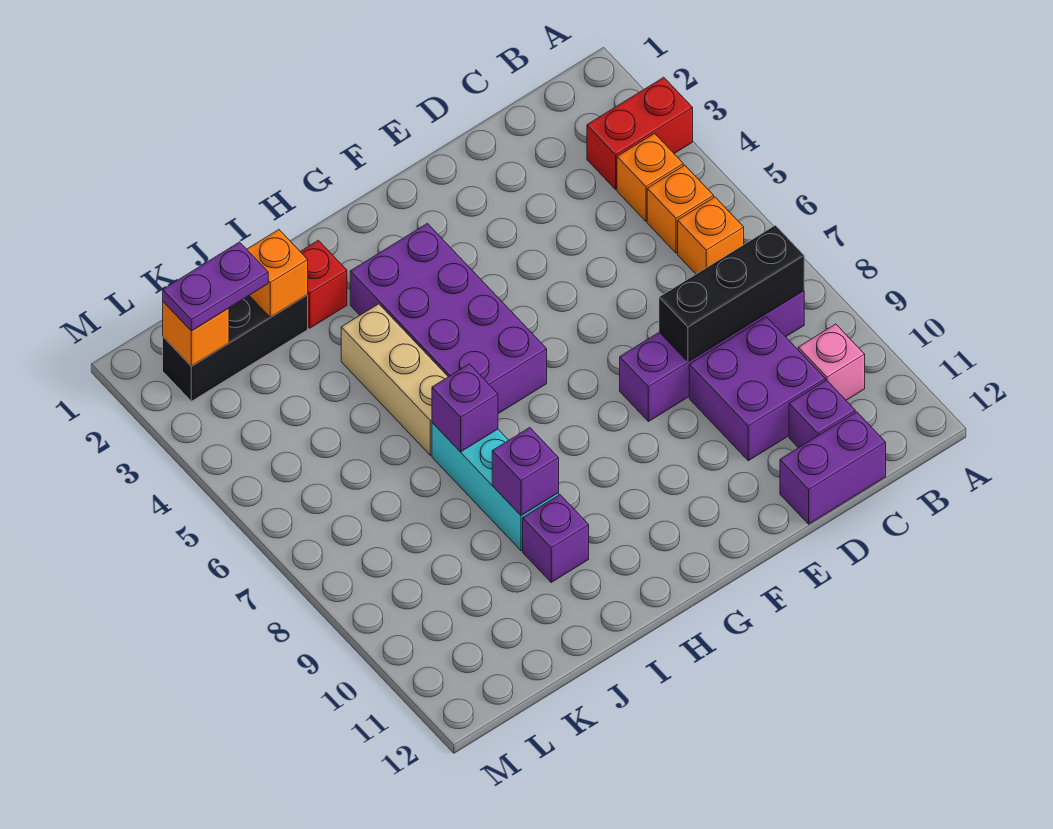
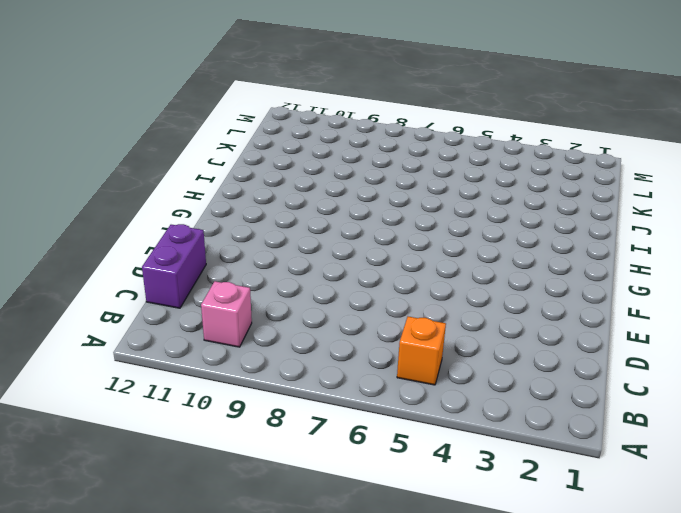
none -> red 1x2 brick [587,77,693,189]
none -> orange 1x1 brick [617,134,683,221]
none -> orange 1x1 brick [678,197,744,274]

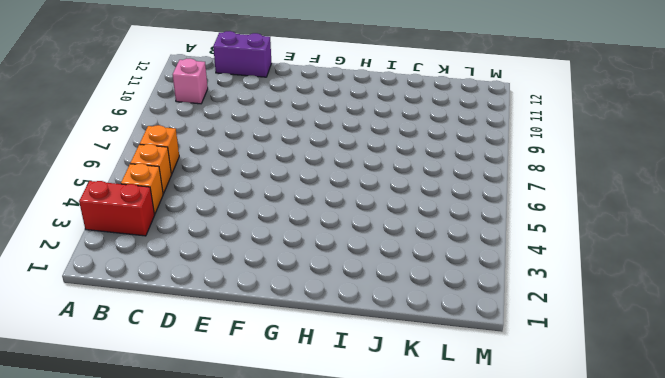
none -> purple 1x4 brick [620,291,804,422]
none -> purple 2x2 brick [689,317,825,461]
none -> purple 1x1 brick [789,380,855,448]

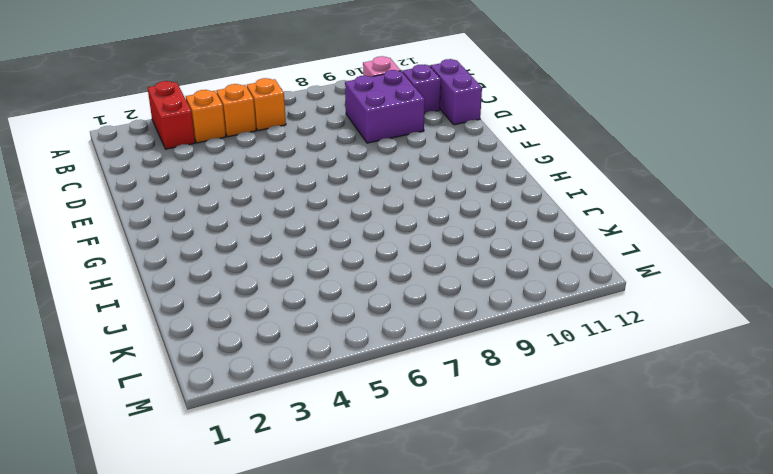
none -> purple 1x4 brick [620,291,804,422]
none -> purple 2x4 brick [350,223,547,414]
none -> red 1x1 brick [300,240,347,328]

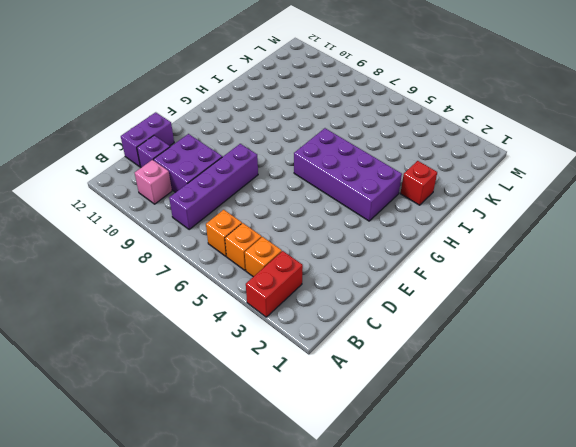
none -> tan 1x3 brick [341,304,448,455]
none -> cyan 1x3 brick [432,423,559,551]
none -> purple 1x1 brick [523,495,589,582]

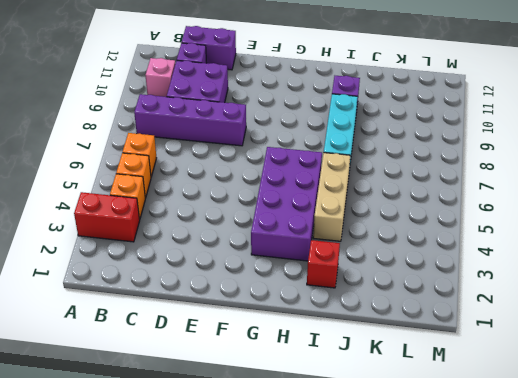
none -> black 1x3 brick [163,295,308,401]
none -> black 1x3 brick [659,225,804,362]
none -> purple 1x1 brick [432,364,498,452]

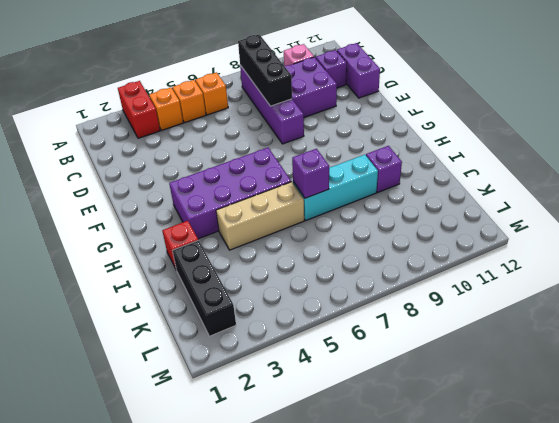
none -> purple 1x1 brick [492,428,559,516]
none -> orange 1x1 brick [247,230,308,317]
none -> orange 1x1 brick [163,302,229,366]

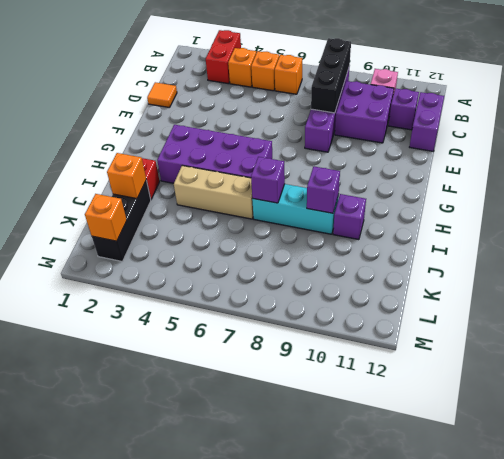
orange 1x1 tile [147,82,177,108] -> none
none -> purple 1x2 plate [163,242,268,331]

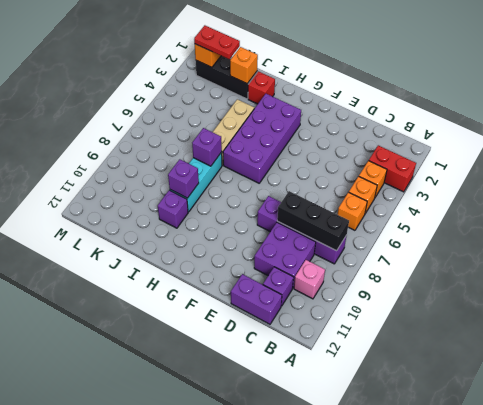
red 1x2 plate [194,25,240,59] -> purple 1x2 plate [163,242,268,331]

